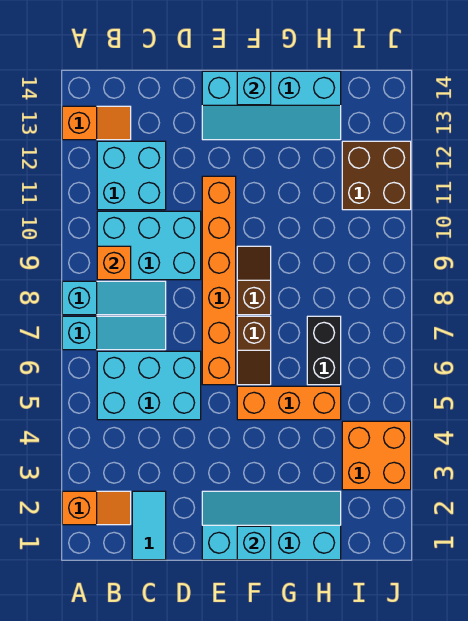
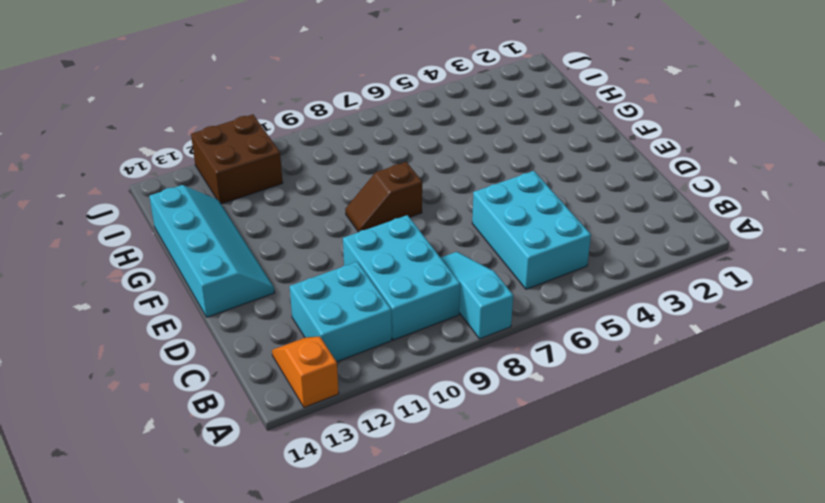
none -> orange 1x2 slope [62,491,131,525]
none -> cyan 1x3 slope [62,316,166,350]
none -> cyan 1x2 tile [132,491,166,560]

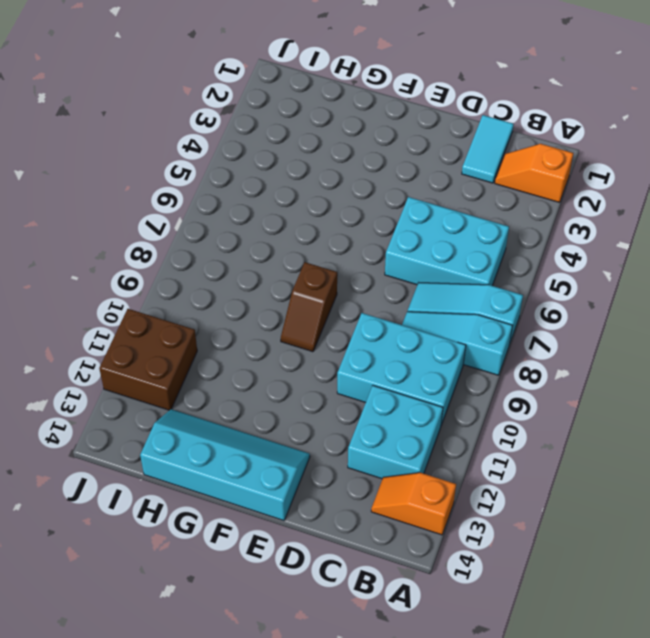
none -> cyan 2x4 slope [202,491,341,560]
none -> orange 1x6 brick [202,176,236,385]
none -> orange 1x3 brick [237,386,341,420]

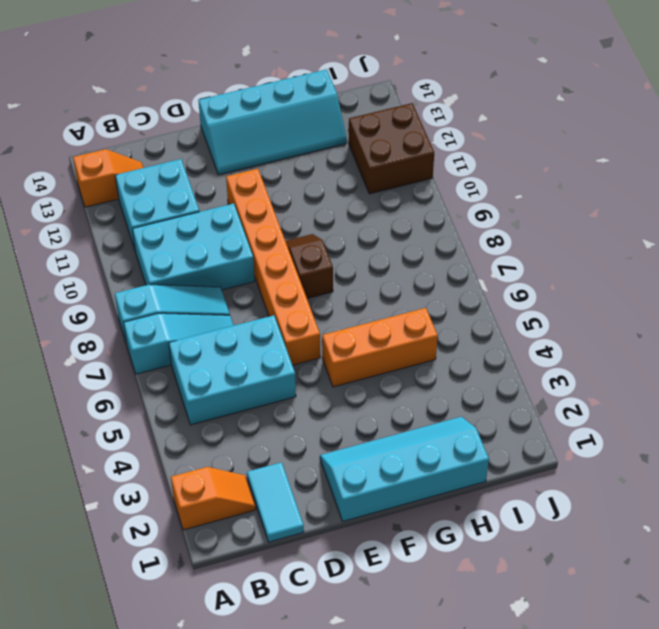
none -> brown 1x2 slope [237,316,271,385]
none -> black 1x2 brick [307,316,341,385]
none -> orange 2x2 brick [342,421,411,490]

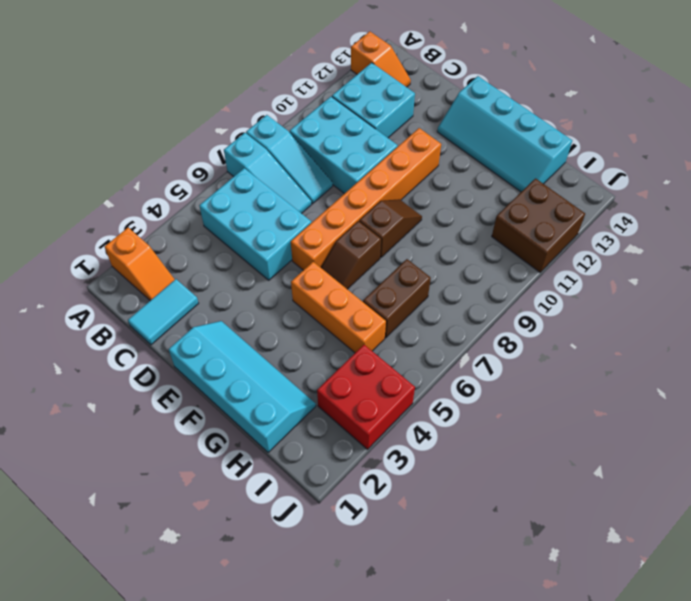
brown 1x2 brick [363,259,431,338] -> black 1x2 brick [307,316,341,385]
red 2x2 brick [317,345,415,449] -> orange 2x2 brick [342,421,411,490]
none -> orange 1x1 brick [97,246,131,280]
none -> cyan 1x1 brick [237,526,271,560]
none -> cyan 1x1 brick [237,71,271,105]

